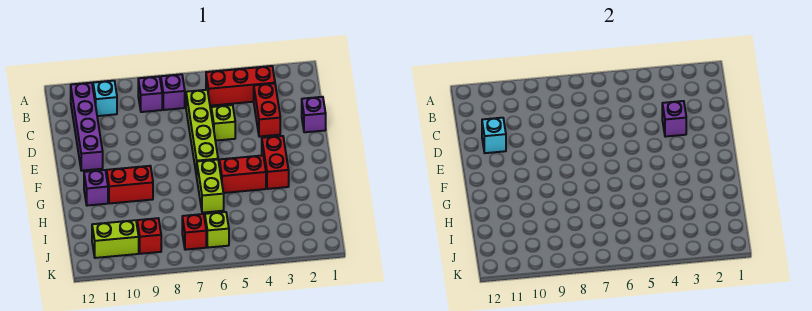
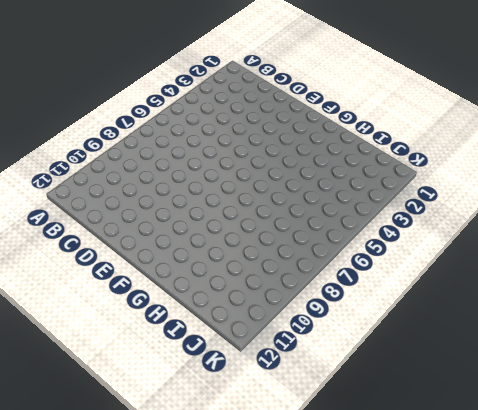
none -> red 1x3 brick [206,66,275,106]
none -> purple 1x1 brick [161,74,185,110]
none -> purple 1x1 brick [138,77,162,112]

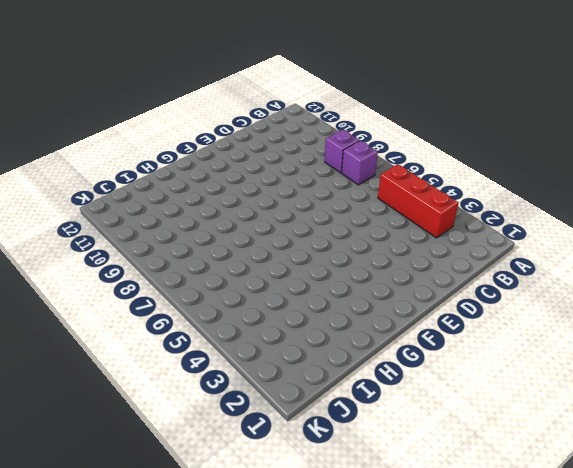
none -> cyan 1x1 brick [93,81,117,116]
none -> purple 1x4 brick [71,83,103,171]
none -> red 1x2 brick [254,84,280,137]

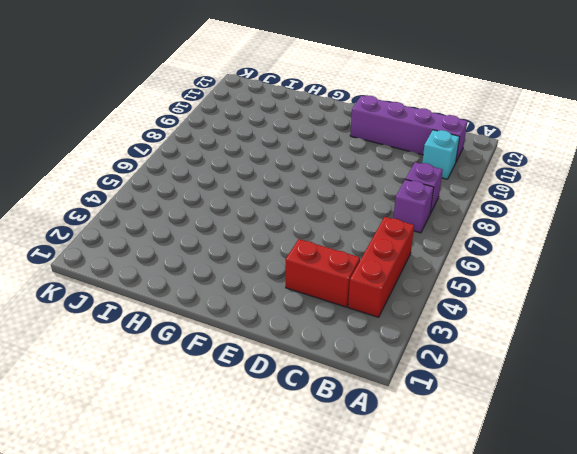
none -> lime 1x4 brick [186,90,218,176]
none -> purple 1x1 brick [302,97,326,132]
none -> lime 1x1 brick [211,105,235,141]

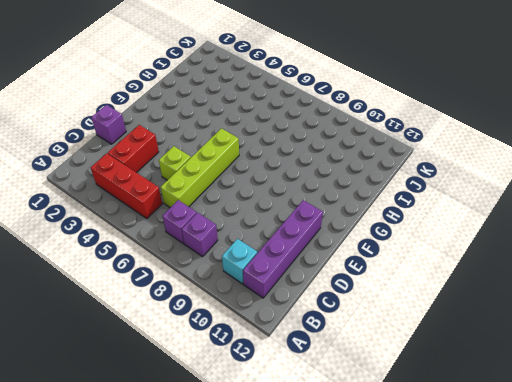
none -> red 1x2 brick [262,136,289,189]
none -> red 1x2 brick [219,155,266,193]
none -> lime 1x2 brick [197,160,224,213]

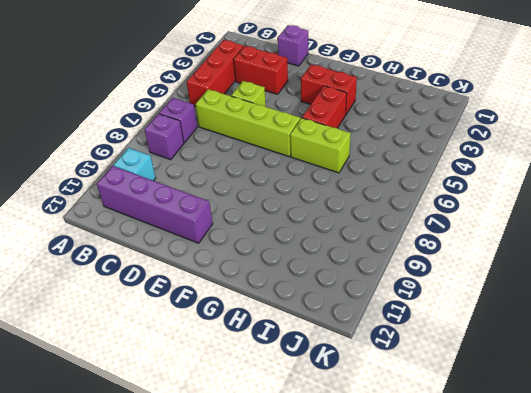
none -> red 1x2 brick [107,166,153,204]
none -> purple 1x1 brick [84,170,108,206]
none -> lime 1x1 brick [205,212,229,248]

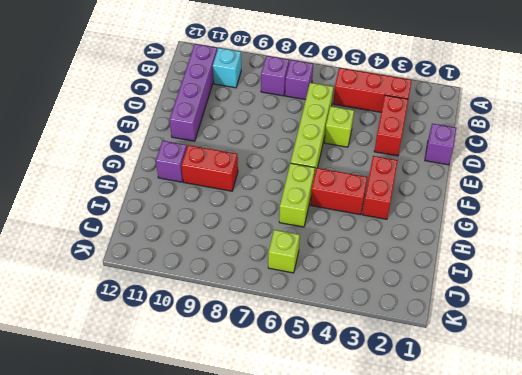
none -> red 1x1 brick [182,214,206,250]
none -> red 1x1 brick [137,218,161,254]
none -> lime 1x2 brick [92,220,139,258]

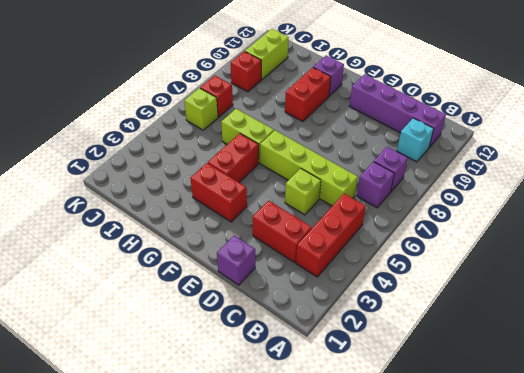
none -> purple 1x1 brick [662,101,686,137]
none -> cyan 1x1 brick [482,118,506,153]

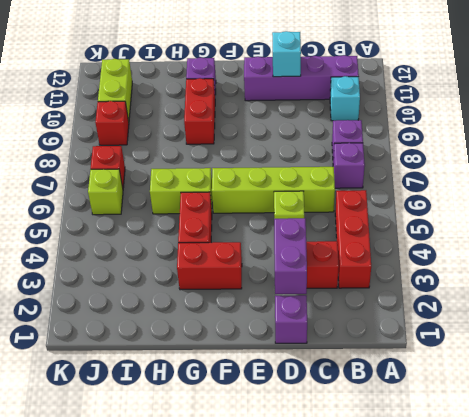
purple 1x2 brick [274,218,307,294] -> purple 1x1 brick [662,101,686,137]

